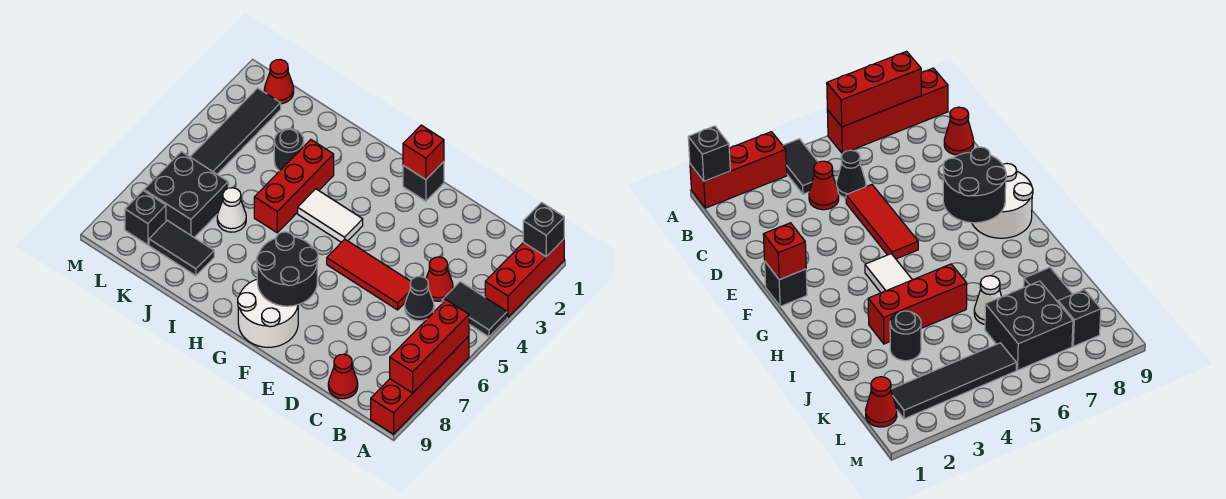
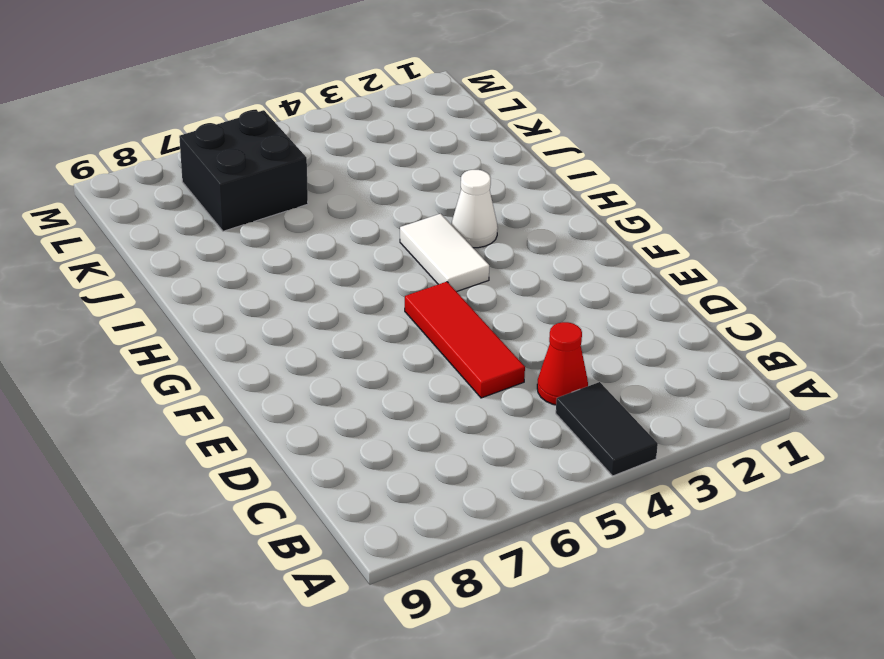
white 1x1 cone [451,170,498,248] -> white 1x1 cone moved to [217,188,246,232]
none -> red 1x3 brick [485,239,564,317]
none -> red 1x4 brick [371,336,469,434]
none -> black 1x1 cone [405,276,434,321]

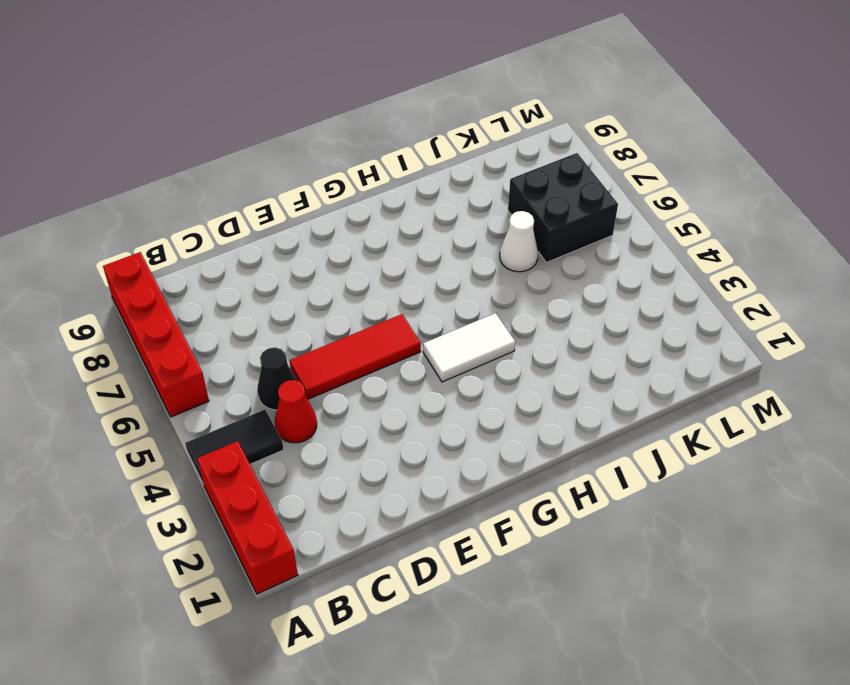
none -> red 1x1 cone [328,354,358,399]
none -> black 1x1 brick [403,162,444,201]
none -> white 2x2 round brick [238,279,298,347]

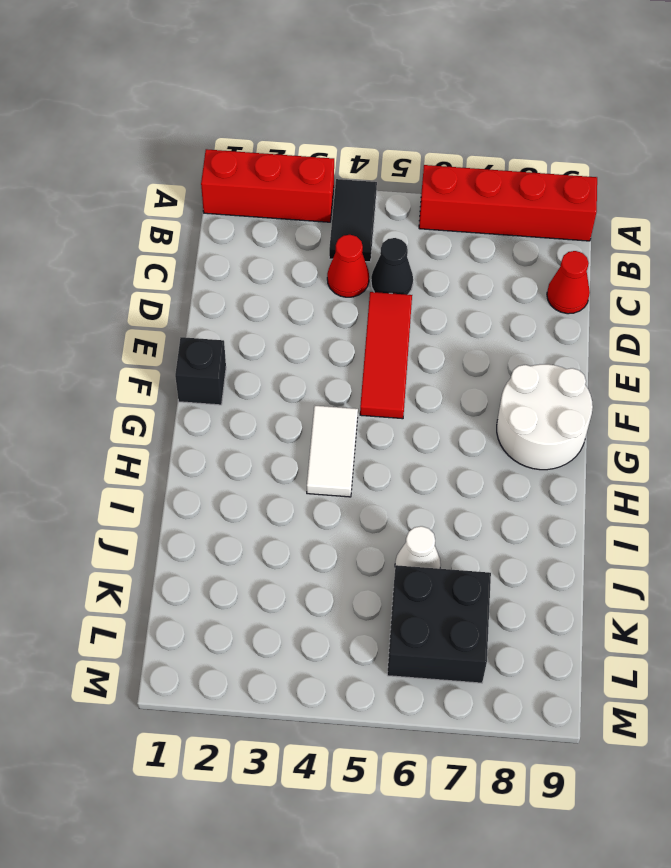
none -> red 1x3 brick [254,140,334,233]
none -> black 1x1 round brick [274,129,304,171]
none -> black 1x2 tile [149,220,214,276]

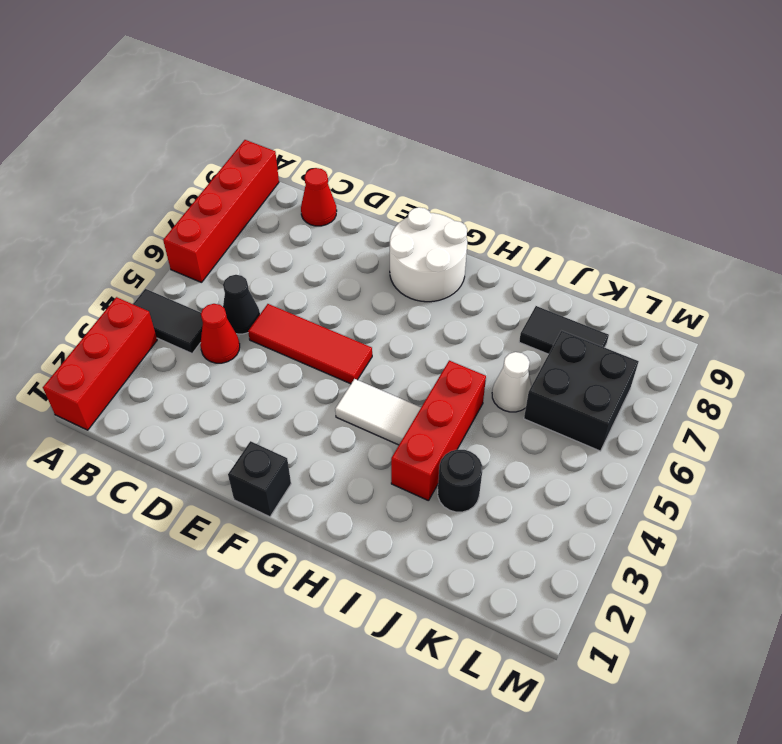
none -> red 1x1 cone [264,59,294,104]
none -> black 1x4 tile [190,88,281,174]
none -> black 1x1 brick [125,191,166,245]

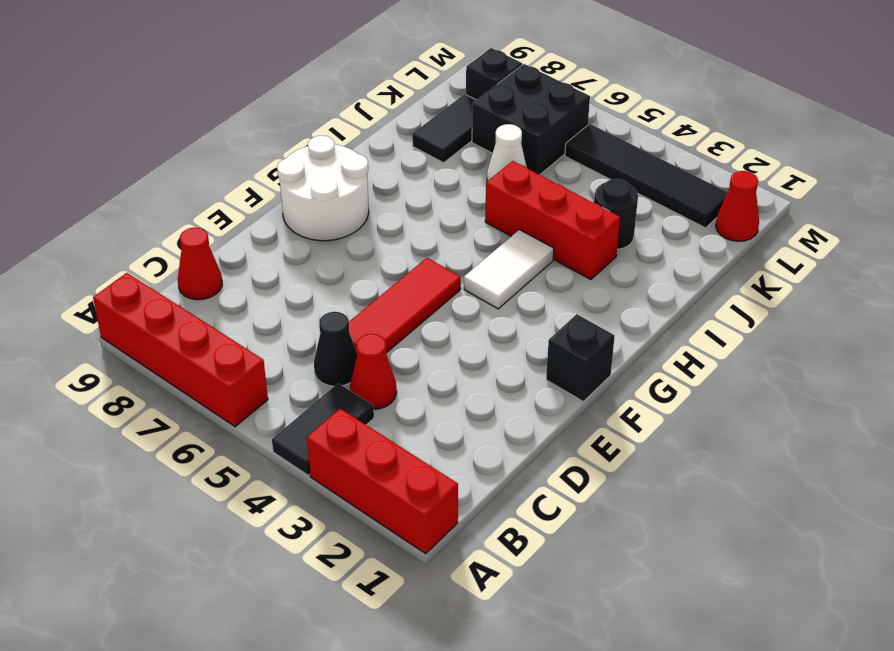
none -> black 1x1 brick [523,202,564,257]
none -> red 1x3 brick [390,300,469,393]
none -> red 1x1 brick [403,125,444,180]

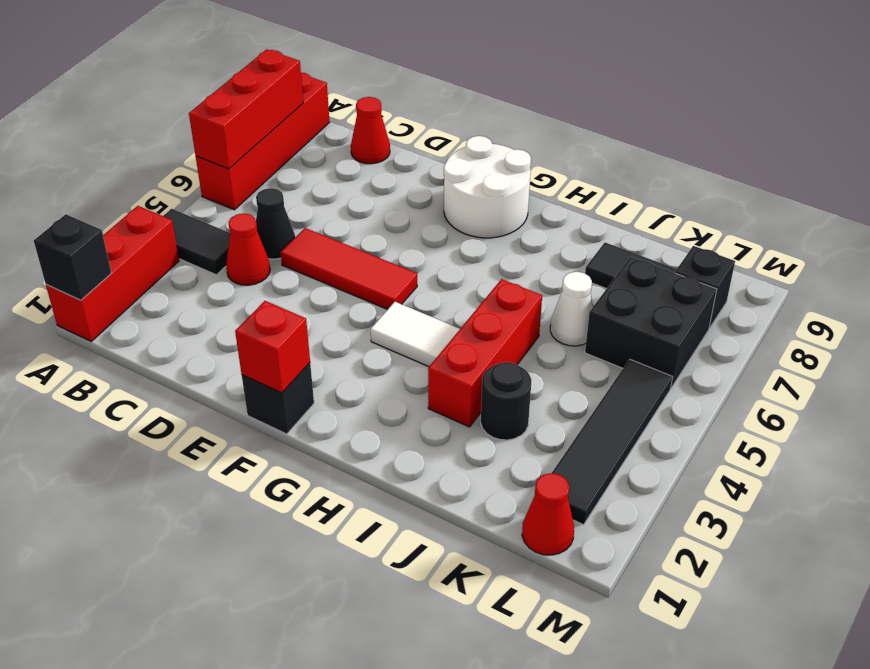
none -> black 2x2 round brick [257,232,318,306]

